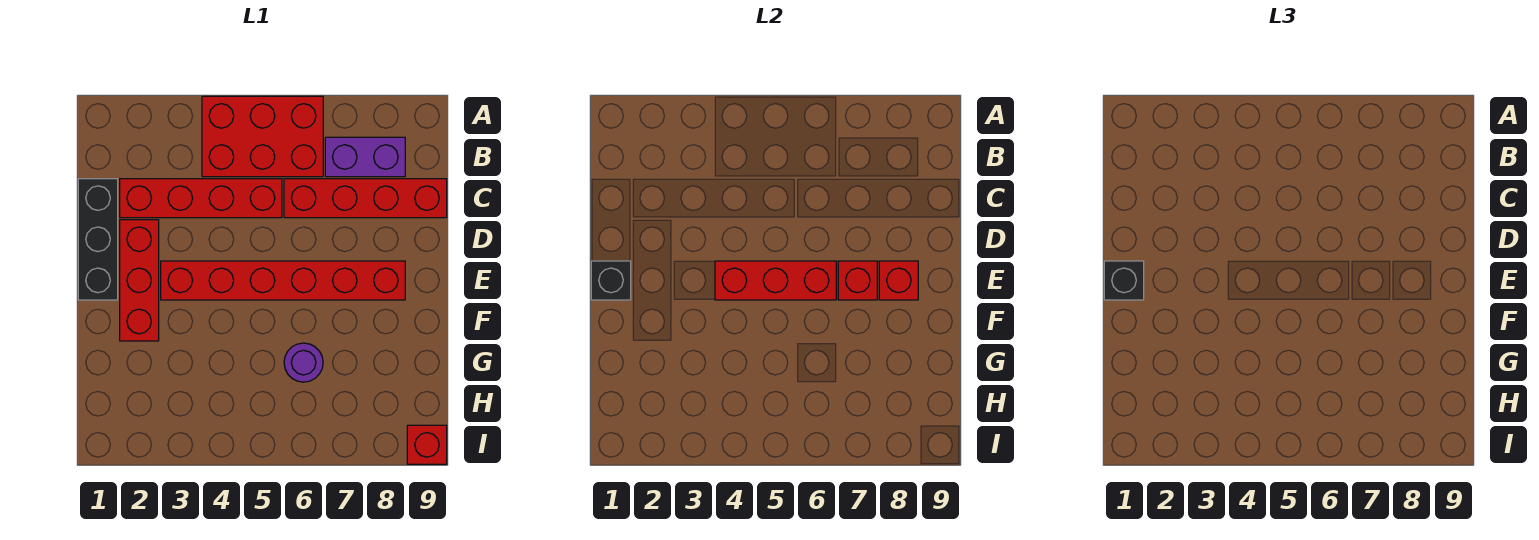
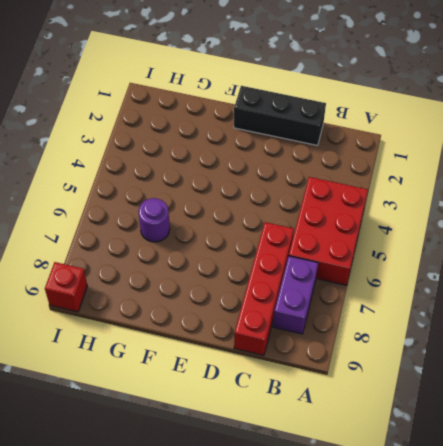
none -> red 1x4 brick [120,179,282,218]
none -> red 1x3 brick [120,220,159,341]
none -> red 1x6 brick [161,261,405,300]

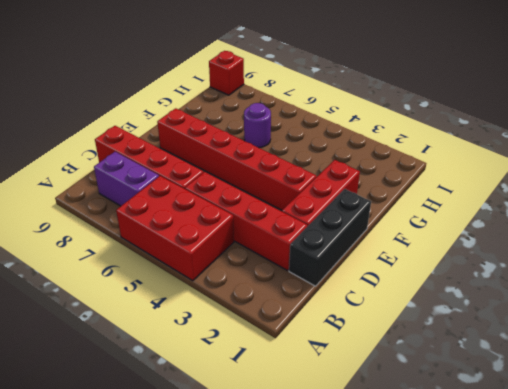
none -> black 1x1 brick [591,261,631,300]
none -> red 1x3 brick [715,261,836,300]
none -> red 1x1 brick [838,261,877,300]

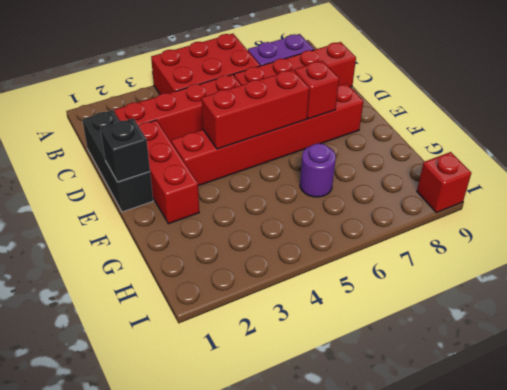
none -> red 1x1 brick [879,261,918,300]
none -> black 1x1 brick [1104,261,1144,300]

